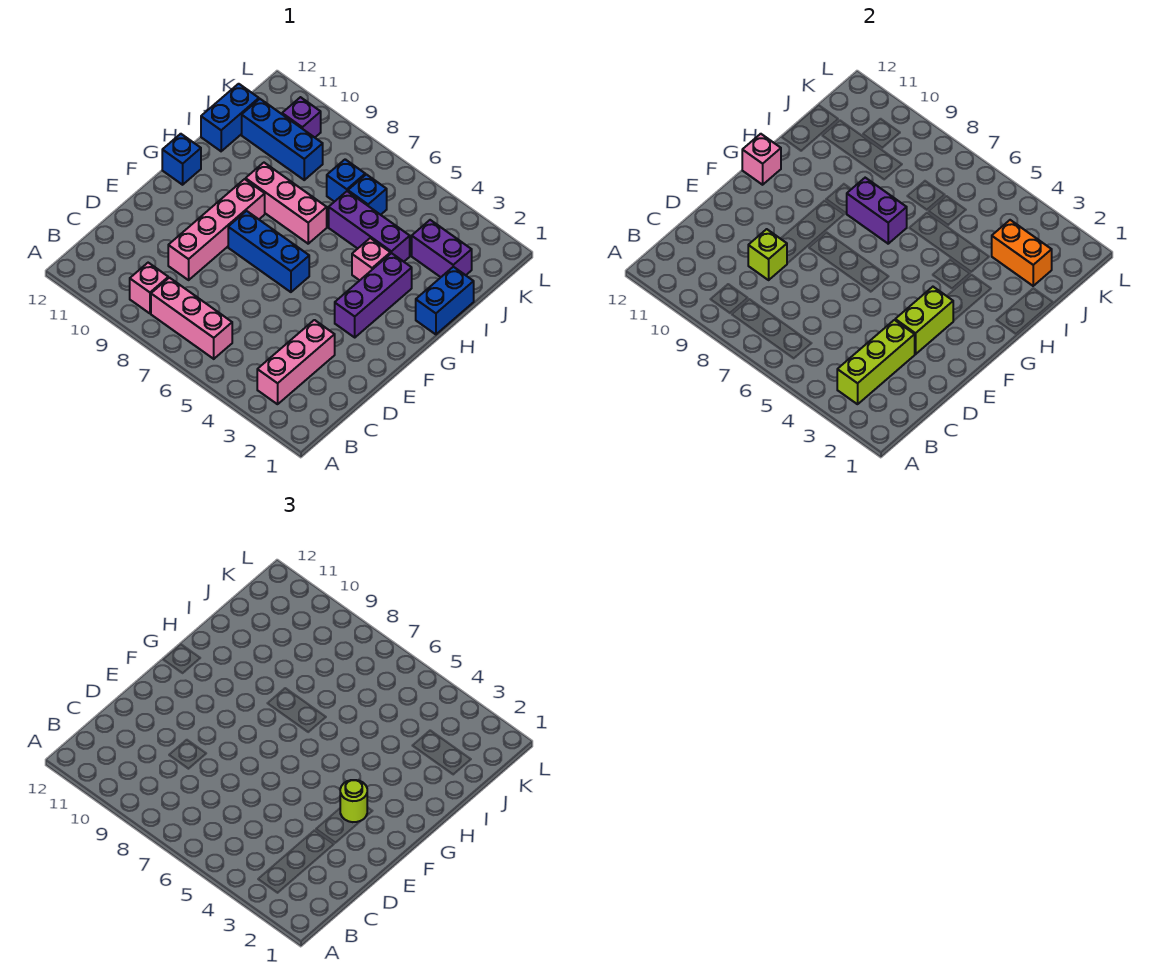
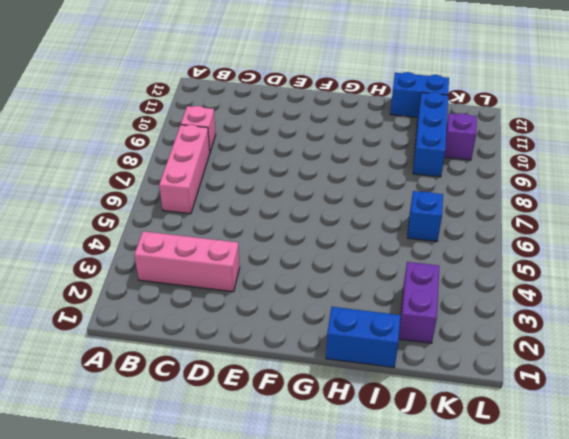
none -> pink 1x4 brick [168,179,265,280]
none -> purple 1x3 brick [335,253,412,337]
none -> blue 1x3 brick [228,211,309,292]

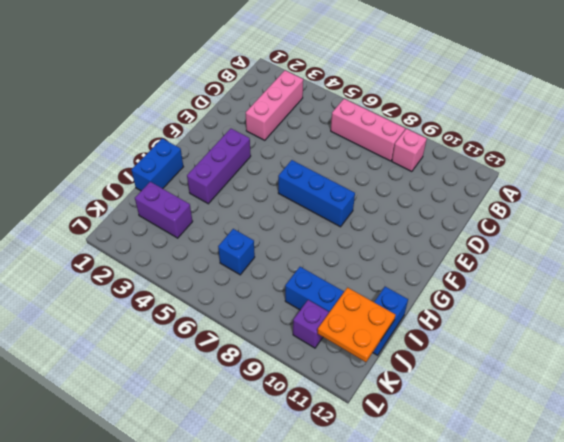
orange 2x2 plate [317,287,396,362] -> none
none -> pink 1x4 brick [168,179,265,280]
none -> blue 1x1 brick [162,134,201,185]
none -> pink 1x1 brick [352,238,390,280]

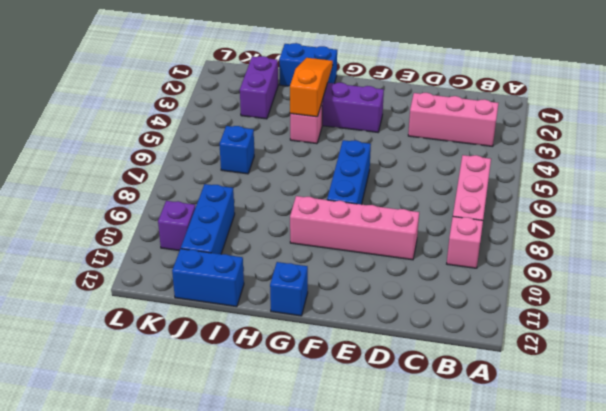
orange 1x3 slope [290,58,333,117] -> none
none -> pink 1x3 brick [246,163,327,244]
none -> purple 1x3 brick [329,191,410,262]
none -> blue 1x1 brick [327,159,365,202]

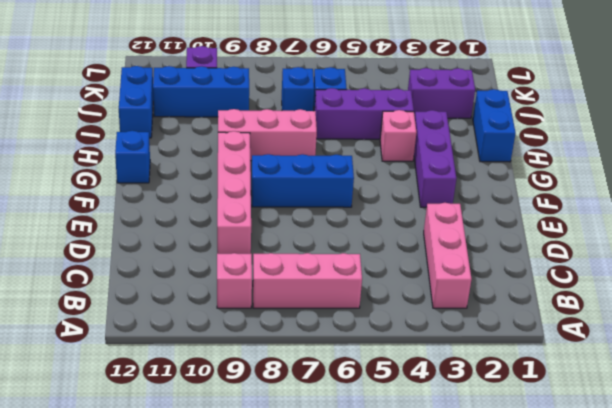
none -> lime 1x3 brick [837,320,915,404]
none -> lime 1x1 brick [748,229,787,280]
none -> lime 1x2 brick [895,287,953,354]

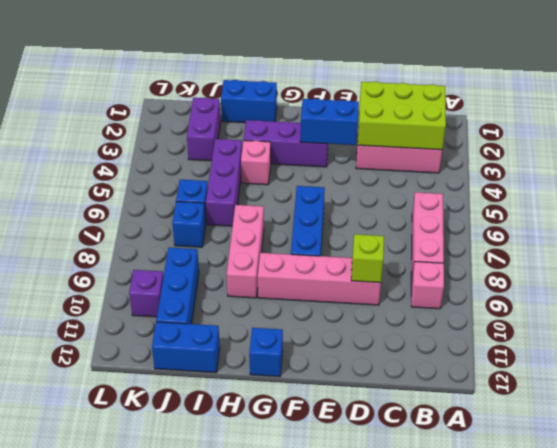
lime 2x3 brick [358,82,446,150] -> lime 1x3 brick [837,320,915,404]
blue 1x2 brick [300,99,359,145] -> lime 1x2 brick [895,287,953,354]
none -> pink 1x1 brick [742,134,781,185]
none -> purple 1x2 brick [847,178,907,244]
none -> orange 1x2 brick [992,220,1052,286]

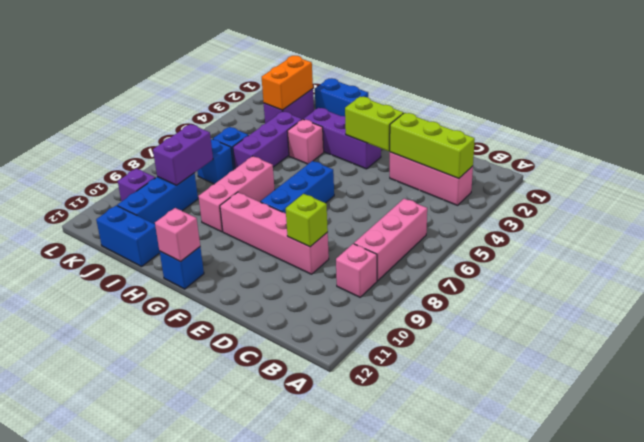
purple 1x2 brick [153,124,213,185] -> purple 1x2 brick moved to [847,178,907,244]
none -> lime 1x1 round brick [340,780,367,822]

